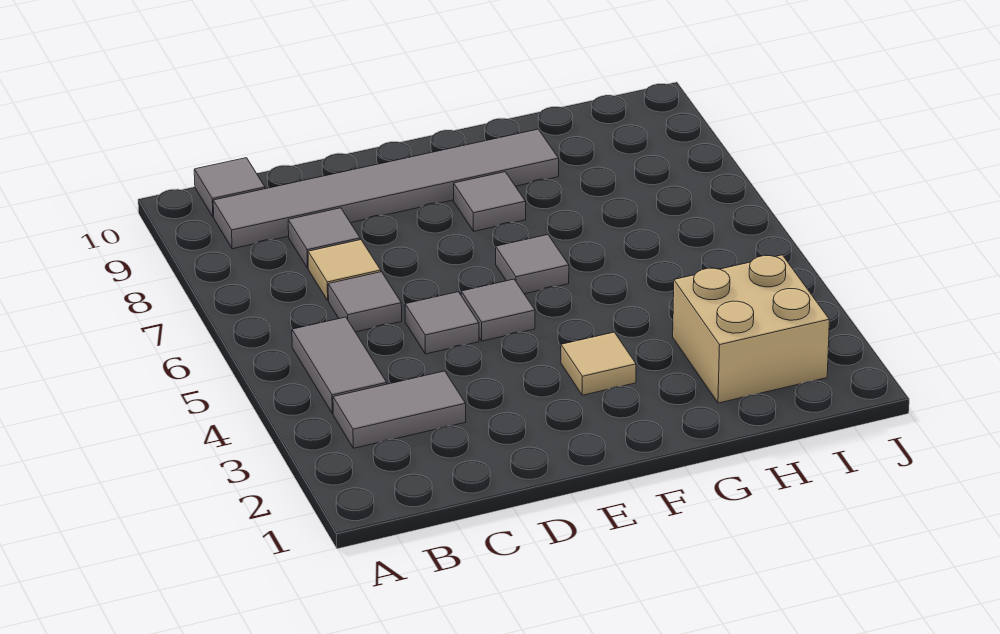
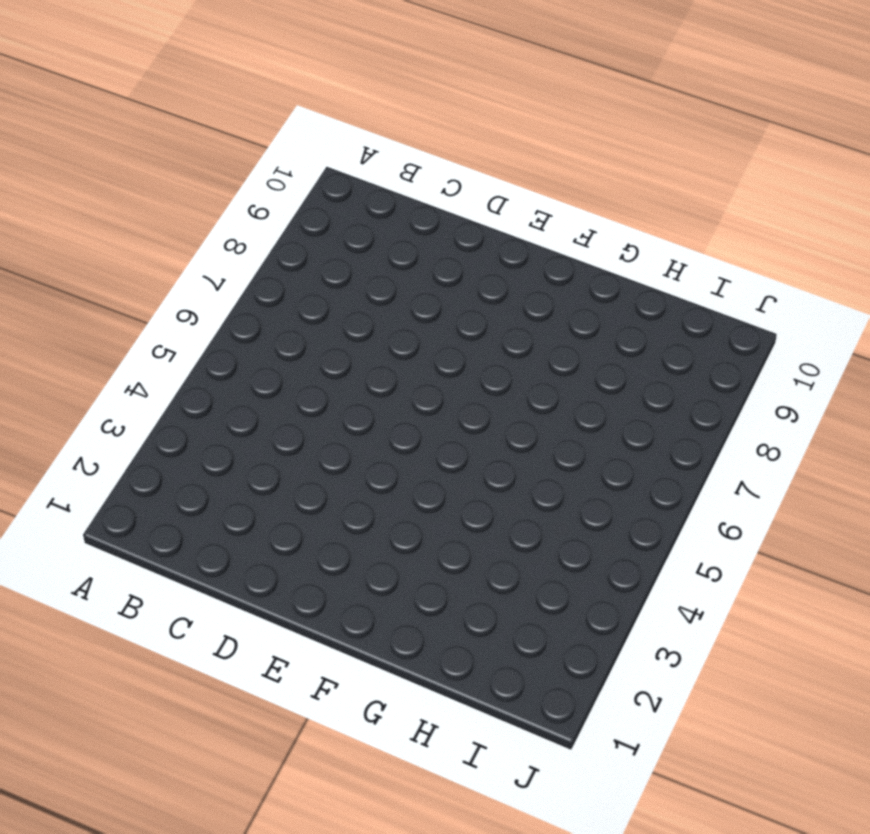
none -> grey 1x2 tile [333,371,466,448]
none -> grey 1x2 tile [292,317,387,414]
none -> grey 1x6 tile [213,129,559,249]

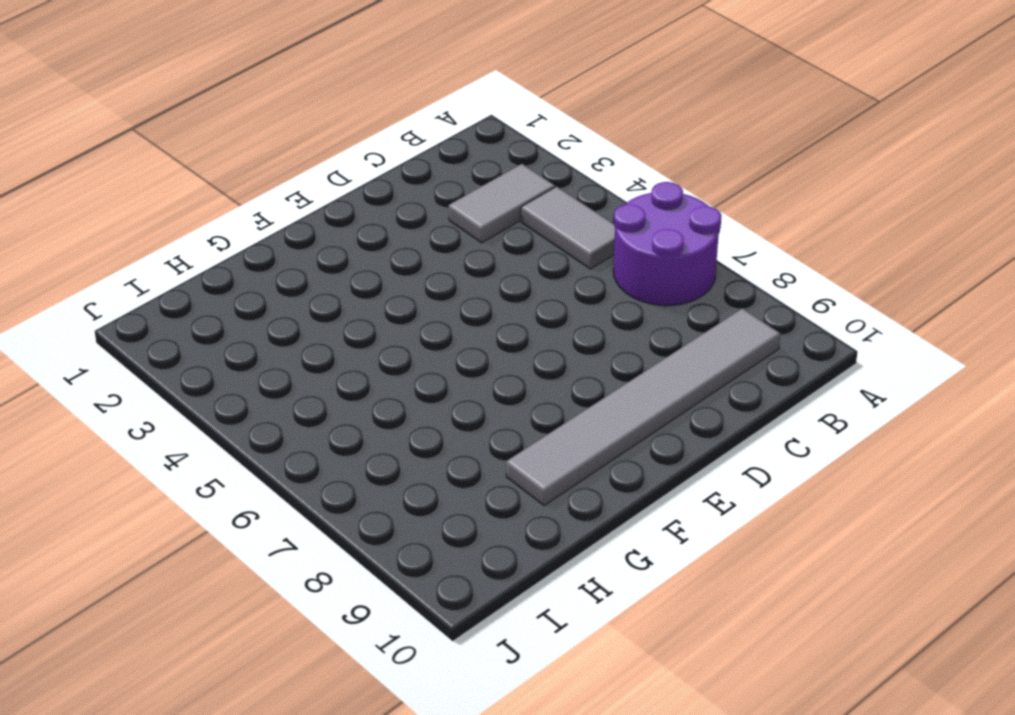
purple 2x2 round brick [613,182,722,306] -> none
none -> grey 1x1 tile [194,158,265,217]
none -> grey 1x1 tile [328,272,402,332]
none -> tan 1x1 tile [308,240,381,301]

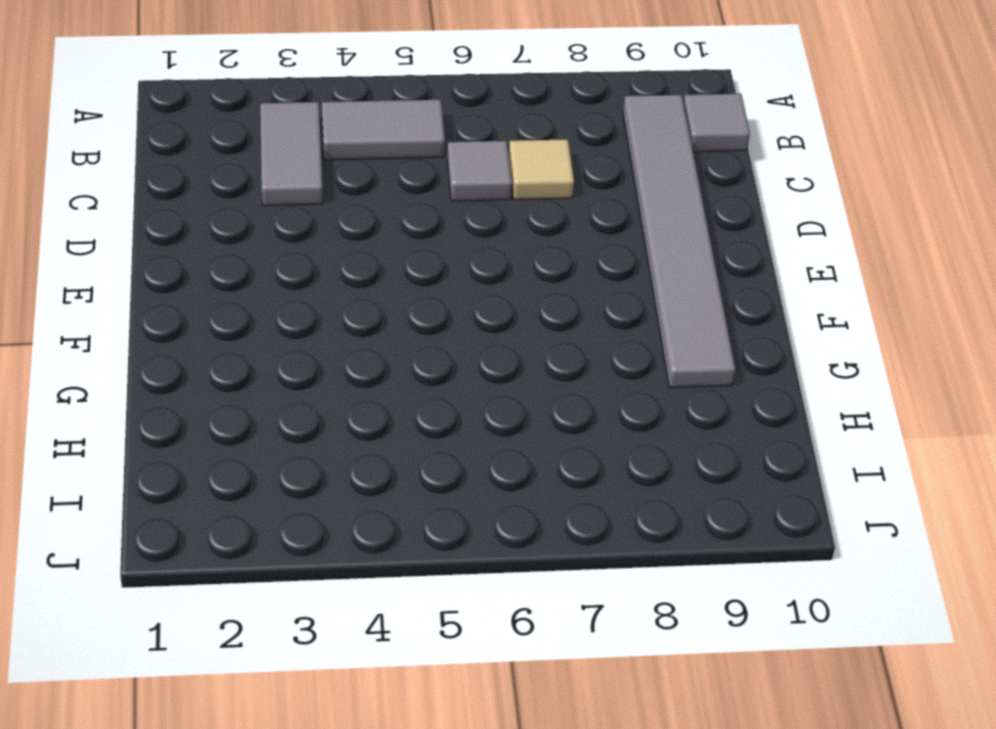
none -> grey 1x1 tile [288,208,360,268]
none -> grey 1x1 tile [405,292,479,354]
none -> grey 1x1 tile [461,279,535,341]

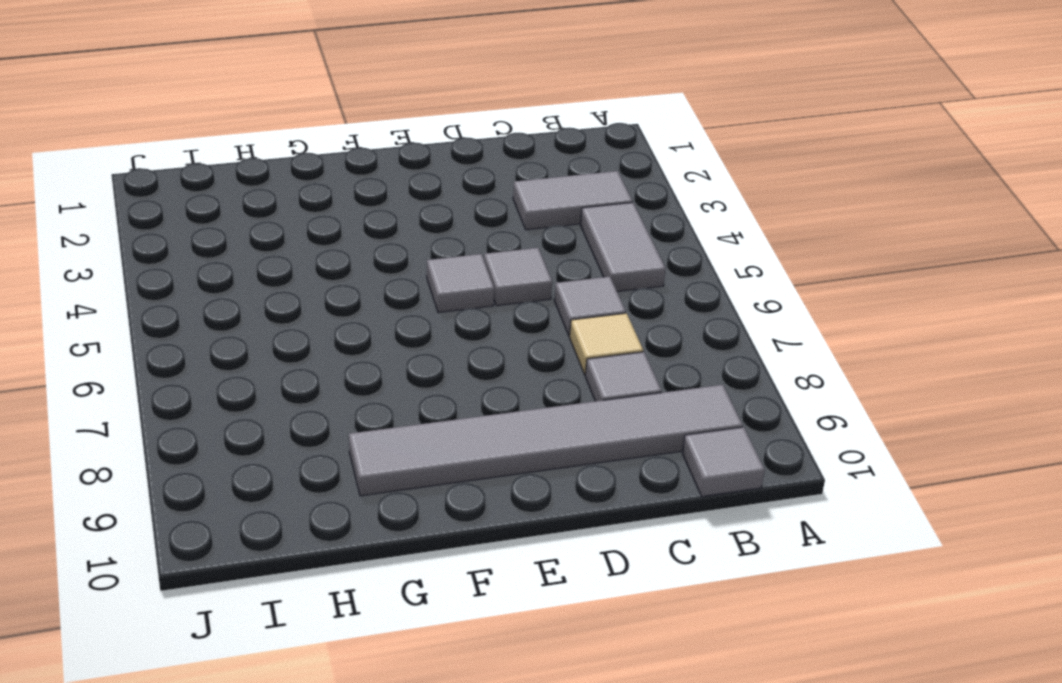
none -> tan 1x1 tile [561,332,636,395]
none -> grey 1x1 tile [496,235,569,294]
none -> grey 1x1 tile [454,172,526,231]

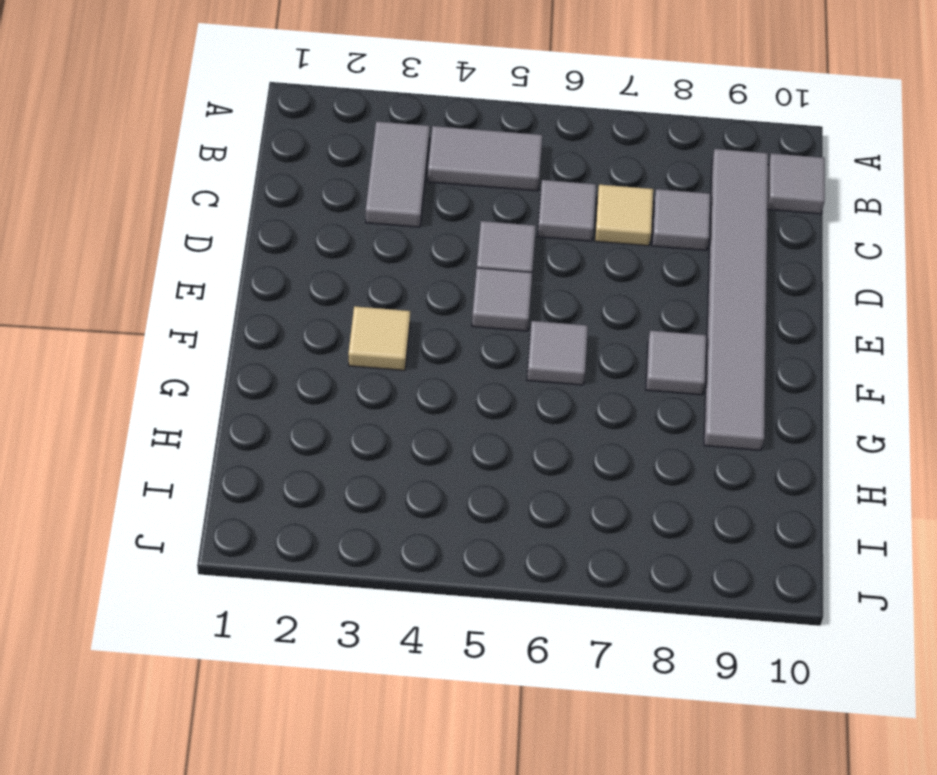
none -> tan 2x2 brick [673,255,829,403]

